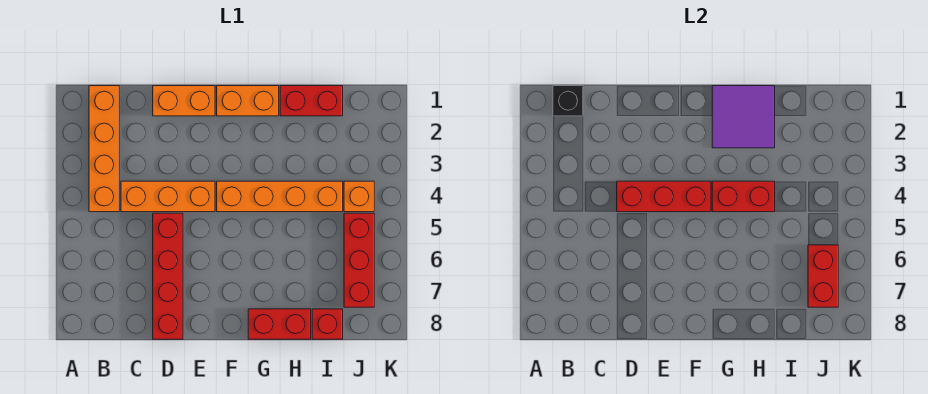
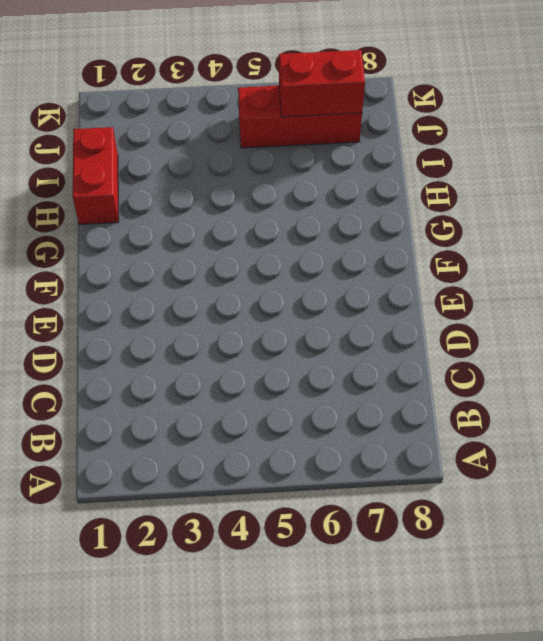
none -> orange 1x4 brick [89,86,119,212]
none -> orange 1x3 brick [121,181,215,212]
none -> orange 1x2 brick [153,86,215,116]

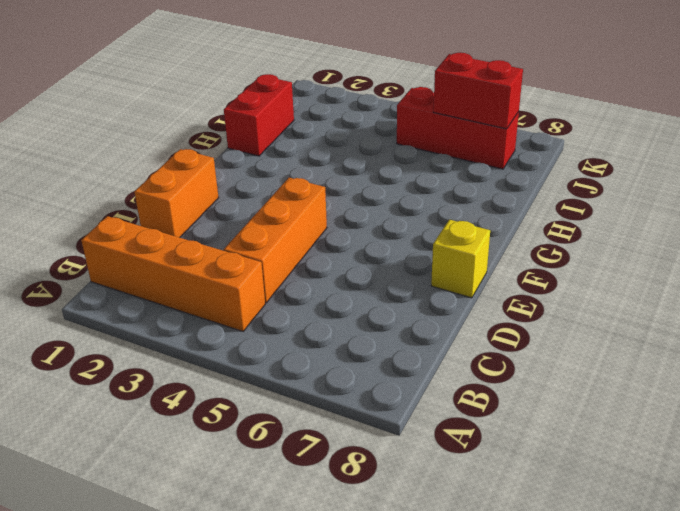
yellow 1x1 brick [431,220,490,298] -> none
none -> red 1x4 brick [153,213,183,339]
none -> orange 1x2 brick [217,86,279,116]
none -> orange 1x4 brick [217,181,343,212]

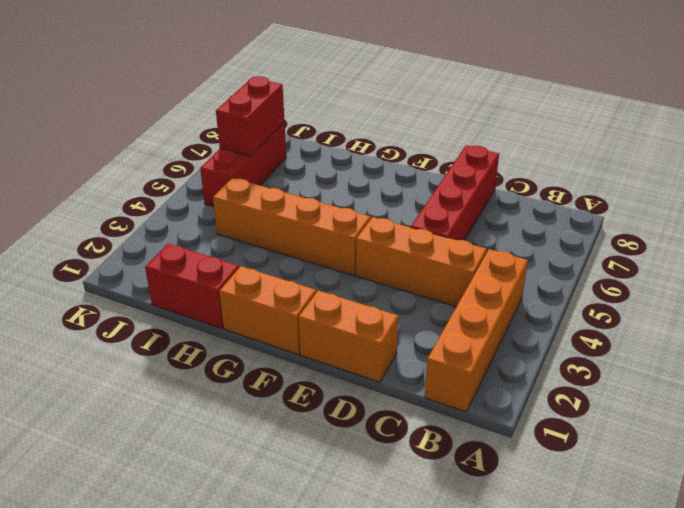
none -> red 1x2 brick [248,309,311,339]
none -> red 1x1 brick [312,309,343,339]
none -> orange 1x1 brick [344,181,374,212]

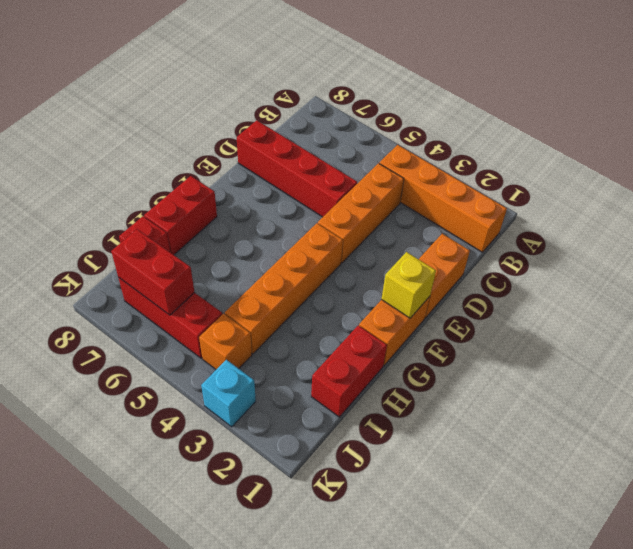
yellow 1x1 brick [382,252,436,318] -> none
cyan 1x1 brick [201,360,256,427] -> none
none -> black 1x1 brick [553,86,583,116]
none -> red 1x3 brick [617,181,711,212]
none -> purple 2x2 tile [712,86,775,148]

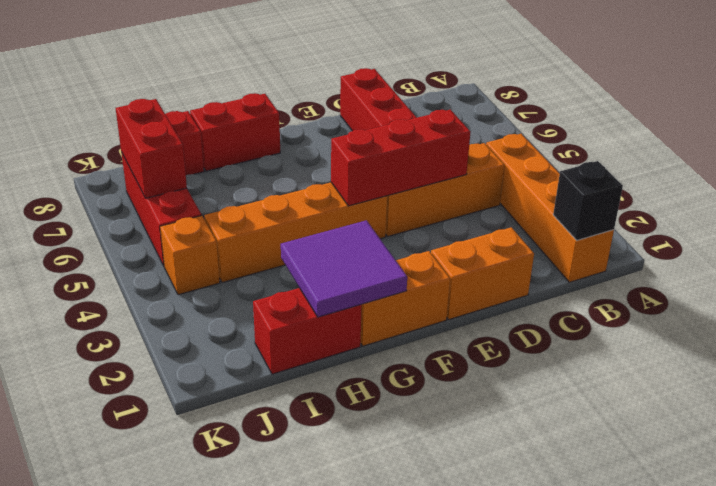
none -> red 1x2 brick [712,181,775,212]

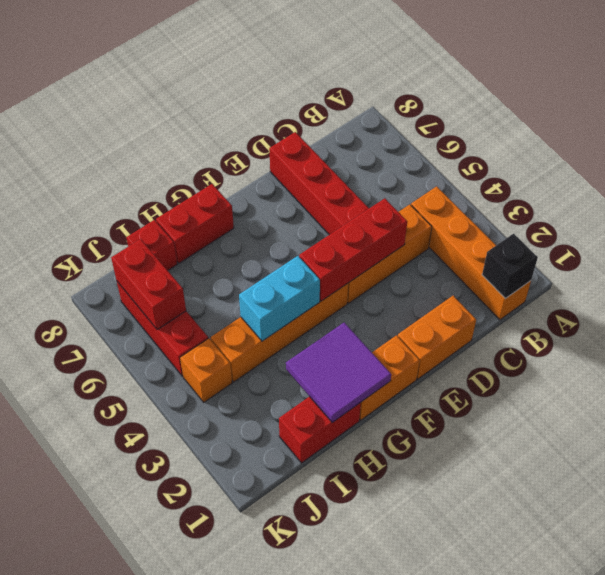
cyan 1x2 brick [239,256,320,341] -> red 1x2 brick [712,181,775,212]

